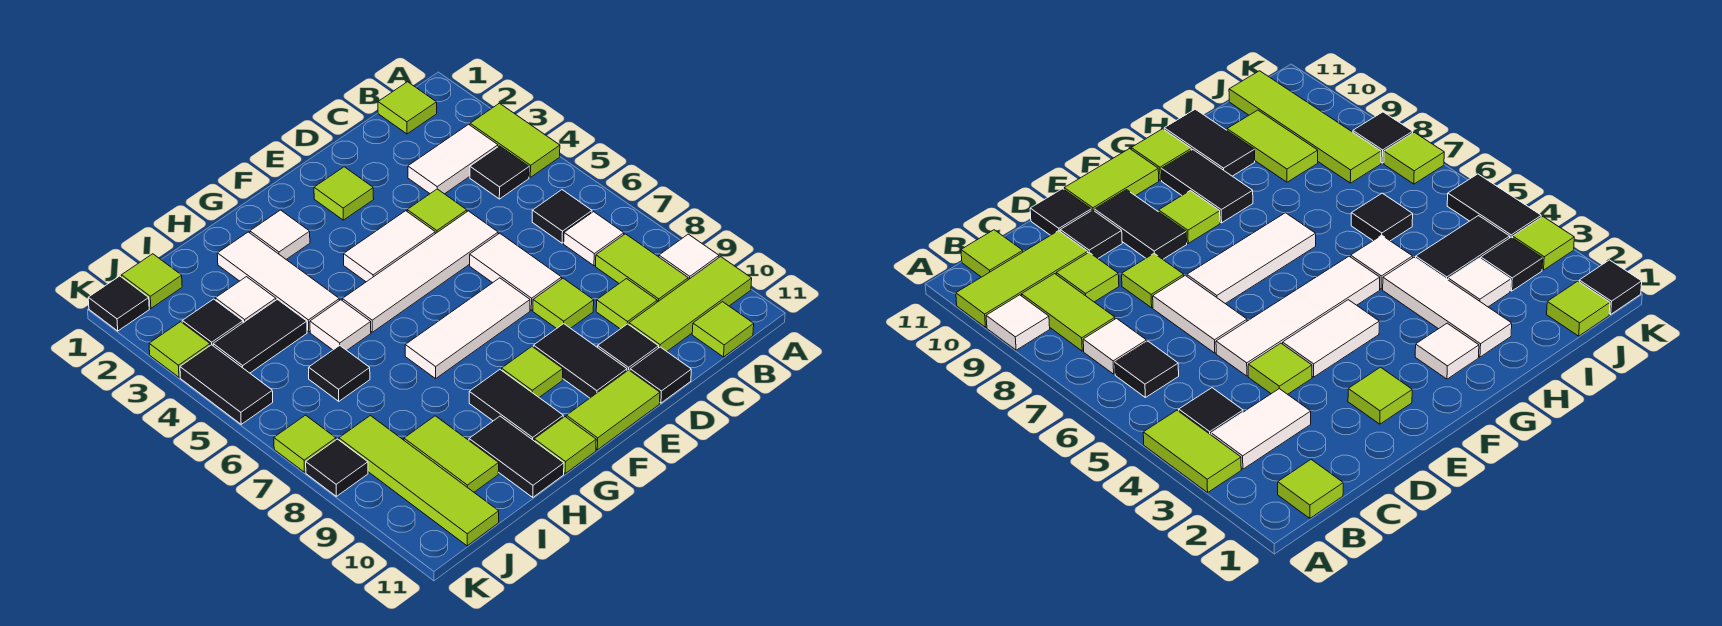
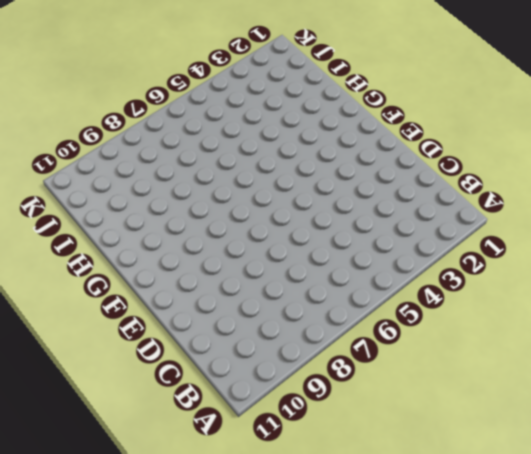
none -> lime 1x2 tile [470,103,560,177]
none -> white 1x1 tile [659,234,719,280]
none -> lime 1x3 tile [629,257,752,351]
none -> lime 1x1 tile [378,82,437,134]

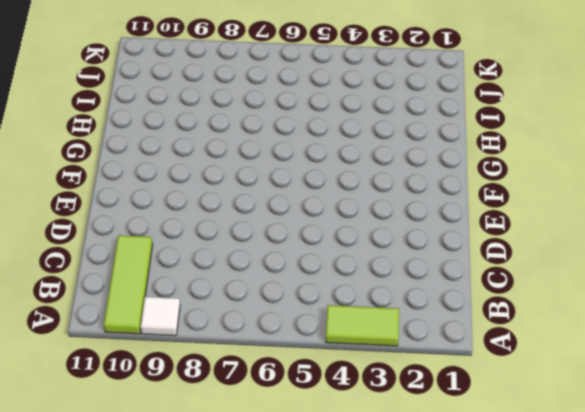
none -> lime 1x1 tile [378,82,437,134]
none -> white 1x2 tile [408,124,498,194]
none -> black 1x1 tile [470,146,529,199]
none -> black 1x1 tile [532,190,592,243]

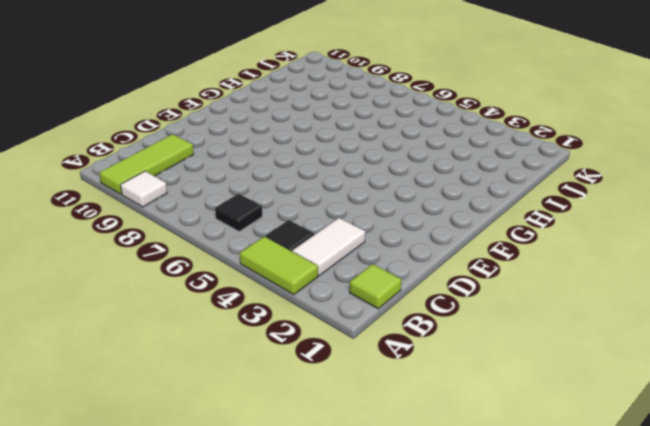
none -> white 1x1 tile [564,212,624,266]
none -> lime 1x2 tile [596,234,688,302]
none -> lime 1x1 tile [692,302,754,357]
none -> lime 1x1 tile [596,279,657,329]

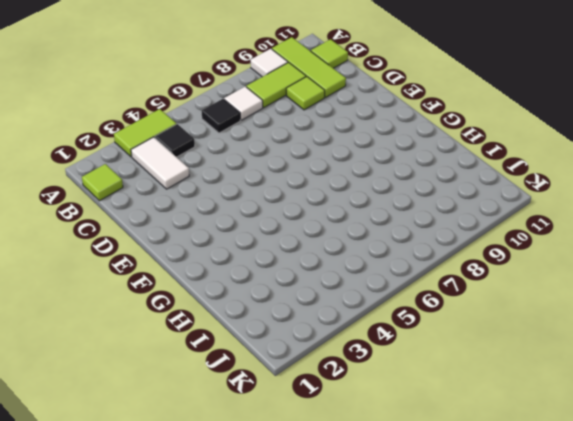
none -> lime 1x1 tile [407,189,467,234]
none -> white 1x4 tile [342,211,498,332]
none -> white 1x2 tile [470,233,562,310]
none -> lime 1x1 tile [533,278,594,329]

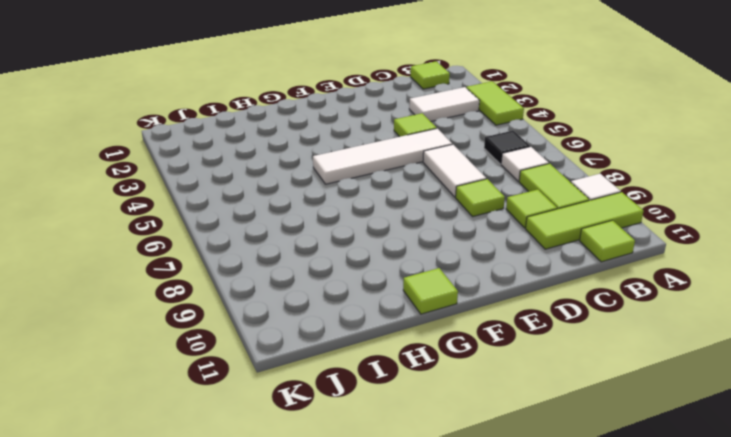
none -> black 1x1 tile [470,146,529,199]
none -> black 1x1 tile [598,324,659,371]
none -> black 1x1 tile [630,347,691,403]
none -> lime 1x1 tile [314,167,374,220]

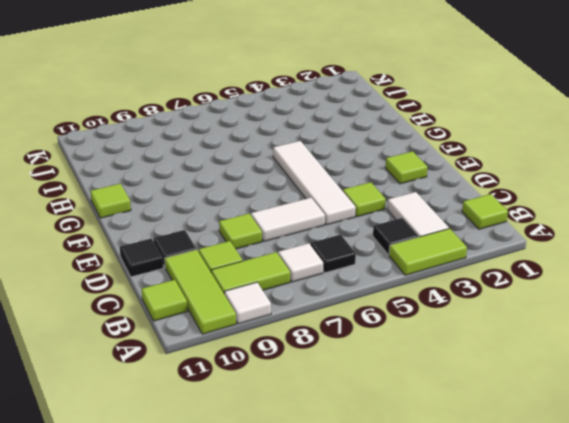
none -> white 1x2 tile [344,211,435,282]
none -> white 1x3 tile [405,278,530,379]
none -> black 1x2 tile [533,324,627,398]
none -> lime 1x2 tile [566,370,660,450]

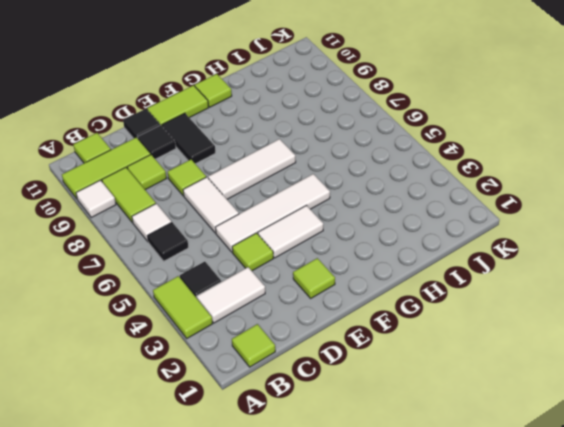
none -> lime 1x1 tile [502,347,563,397]
none -> white 1x1 tile [250,210,310,260]
none -> black 1x2 tile [469,370,563,441]
none -> white 1x3 tile [217,232,339,332]

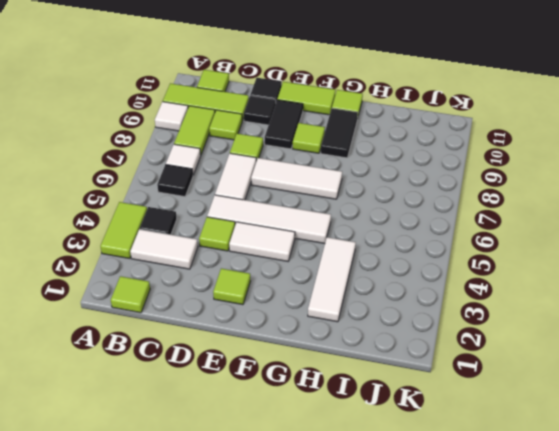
none -> white 1x1 tile [250,210,310,260]
none -> white 1x1 tile [310,300,371,350]
none -> black 1x2 tile [469,416,564,497]
none -> white 1x1 tile [215,277,276,323]

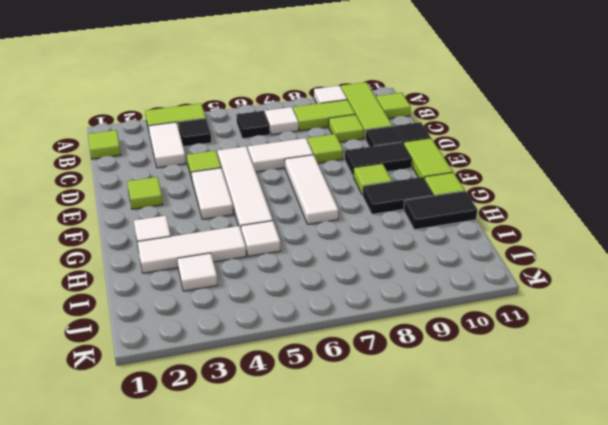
none -> black 1x2 tile [213,299,307,373]
none -> black 1x1 tile [309,345,370,401]
none -> lime 1x2 tile [404,416,499,492]
none -> lime 1x1 tile [121,254,182,308]

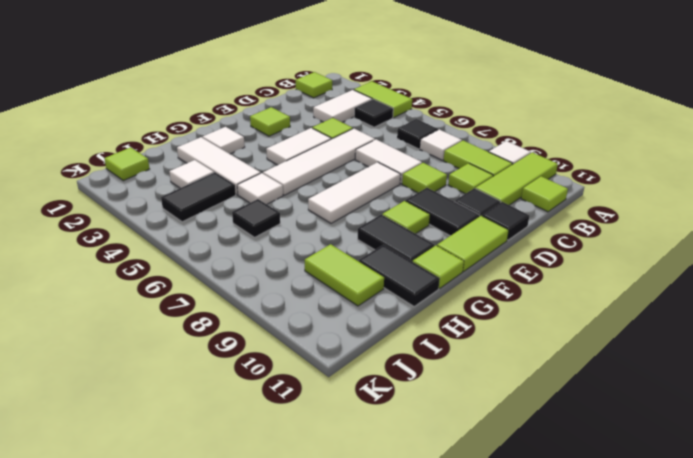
none -> black 1x1 tile [182,299,243,345]
none -> lime 1x4 tile [339,416,499,546]
none -> black 1x1 tile [88,276,149,331]
none -> lime 1x1 tile [149,322,210,377]

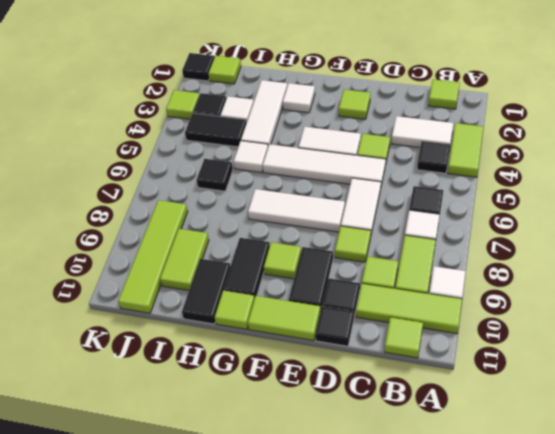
none -> black 1x2 tile [180,345,273,424]
none -> lime 1x1 tile [274,415,336,472]
none -> black 1x1 tile [306,439,368,496]

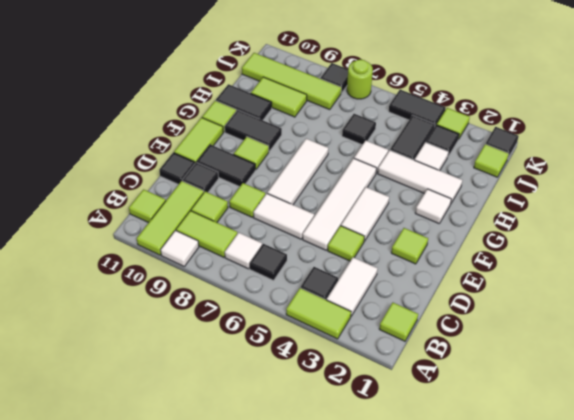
lime 1x1 round brick [347,60,373,99] -> lime 1x1 tile [274,415,336,472]

